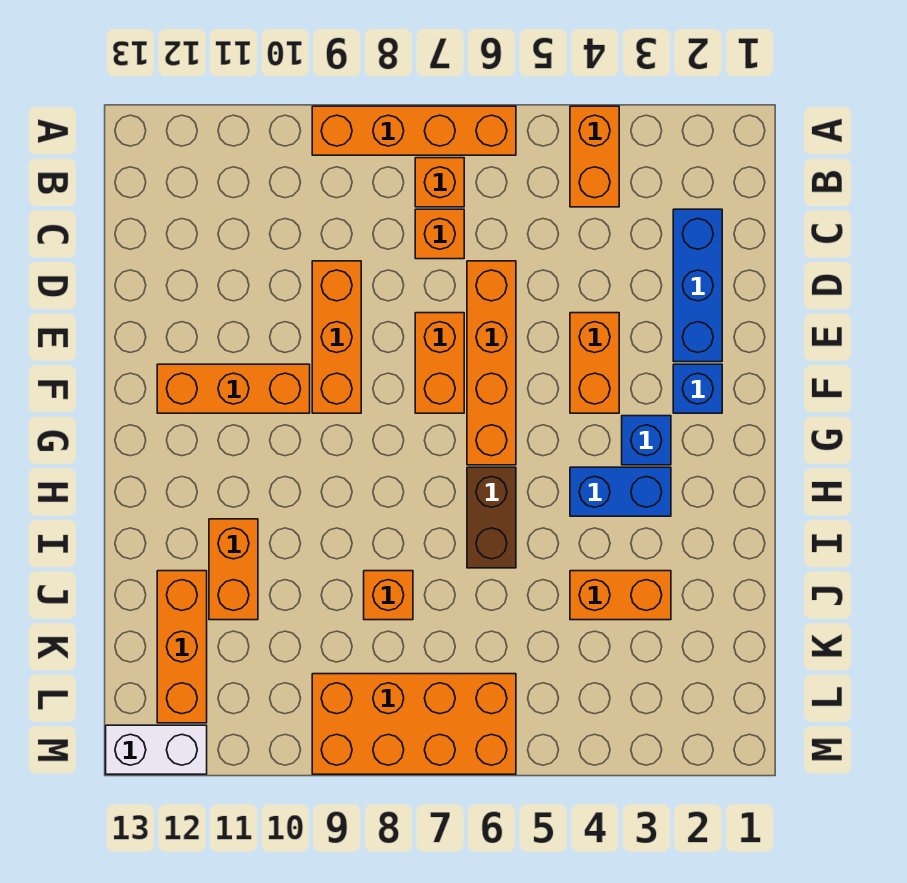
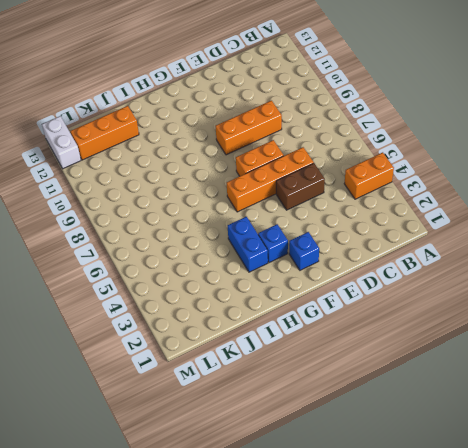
brown 1x2 brick [276,163,325,210] -> brown 1x2 brick moved to [467,467,516,568]
none -> orange 1x4 brick [312,106,516,155]
none -> orange 1x1 brick [415,158,464,207]
none -> blue 1x3 brick [673,209,722,362]

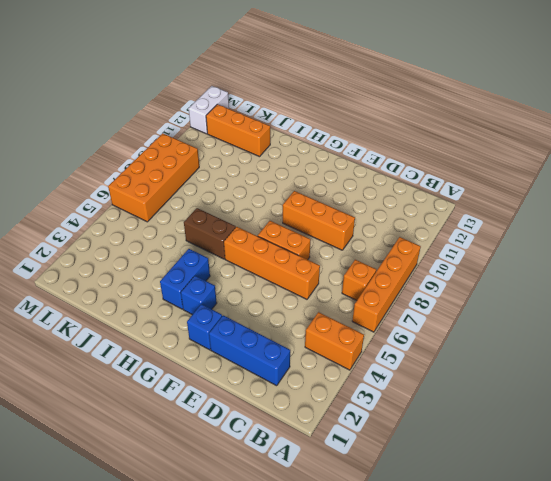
none -> orange 1x1 brick [415,209,464,259]
none -> orange 1x2 brick [570,313,619,413]
none -> orange 1x3 brick [157,364,310,413]

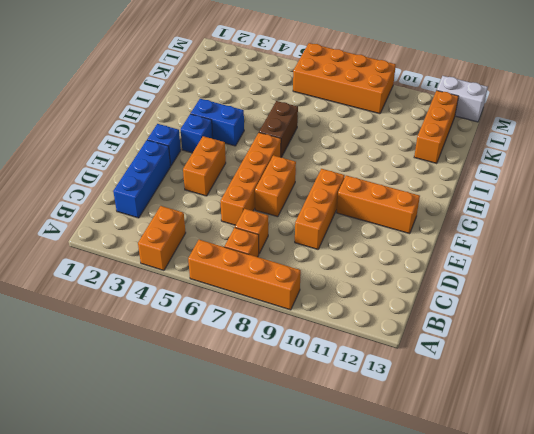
none -> orange 1x2 brick [209,519,258,620]
none -> orange 1x2 brick [570,571,671,620]
none -> orange 1x1 brick [364,571,413,620]

